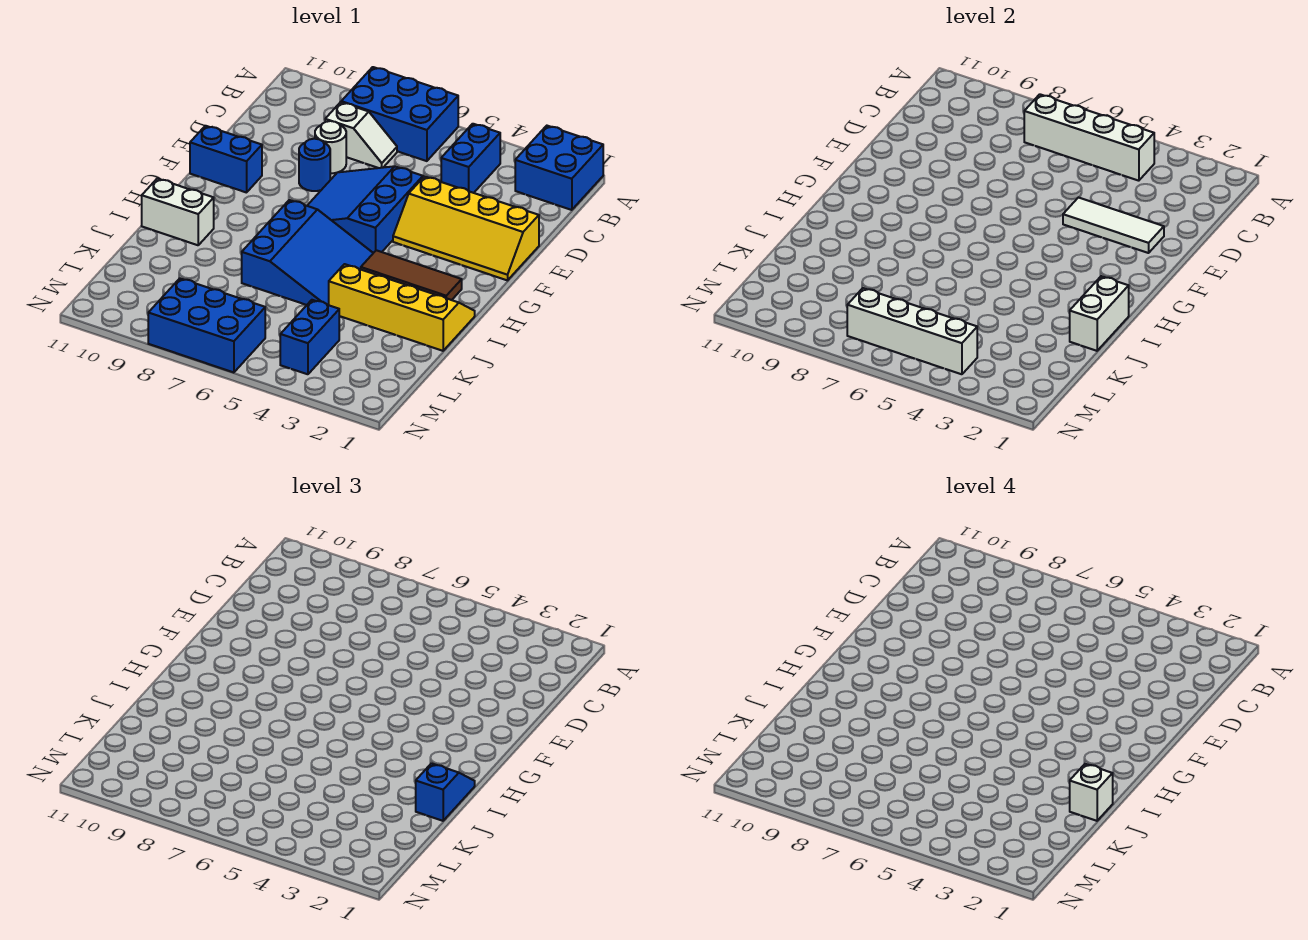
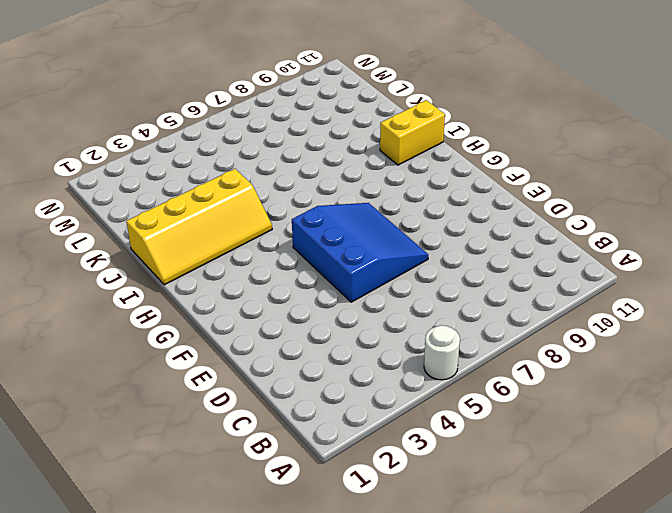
white 1x1 round brick [424,325,460,380] -> white 1x1 round brick moved to [315,121,346,173]
yellow 1x2 brick [380,100,445,165] -> white 1x2 brick [142,179,214,245]
none -> blue 2x2 brick [515,126,603,210]
none -> blue 2x3 brick [341,67,458,161]
none -> blue 1x2 brick [441,124,500,193]

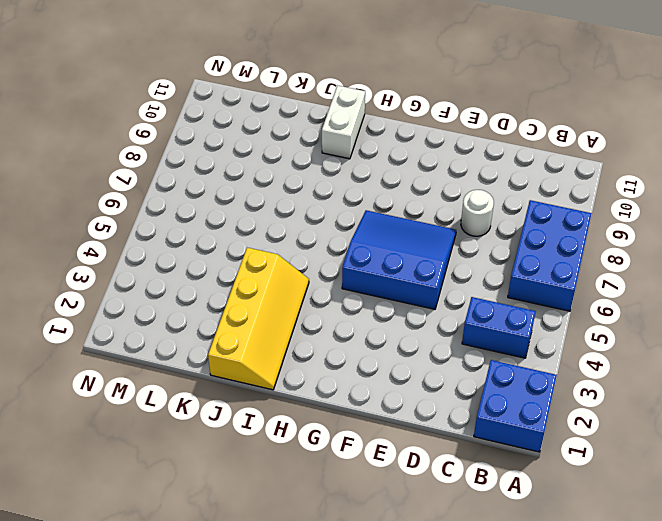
none -> white 1x2 slope [325,102,397,168]
none -> yellow 2x4 slope [393,176,539,280]
none -> blue 1x1 round brick [299,139,330,191]

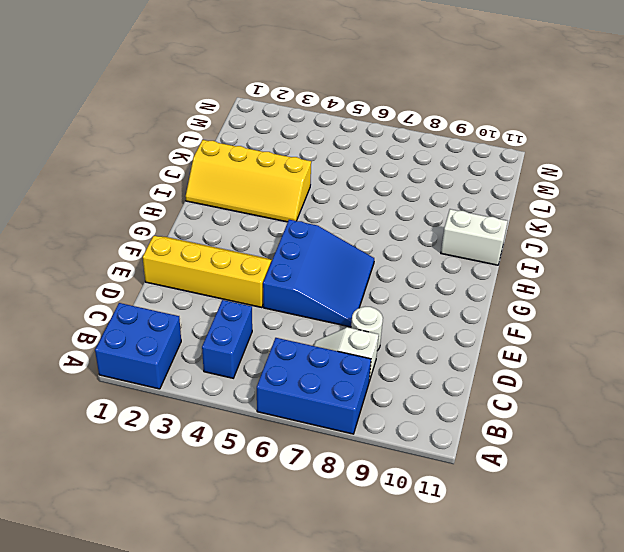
none -> blue 1x1 round brick [299,139,330,191]
none -> blue 1x2 brick [190,126,262,193]
none -> brown 1x3 tile [361,250,462,300]

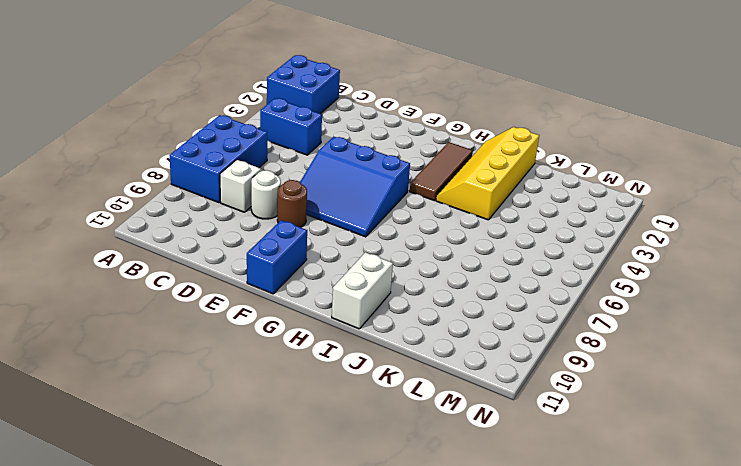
brown 1x1 round brick [277,180,307,227] -> blue 1x1 round brick [299,139,330,191]
none -> yellow 2x4 slope [393,176,539,280]
none -> blue 3x3 slope [242,200,373,305]
none -> blue 1x2 brick [280,300,339,374]

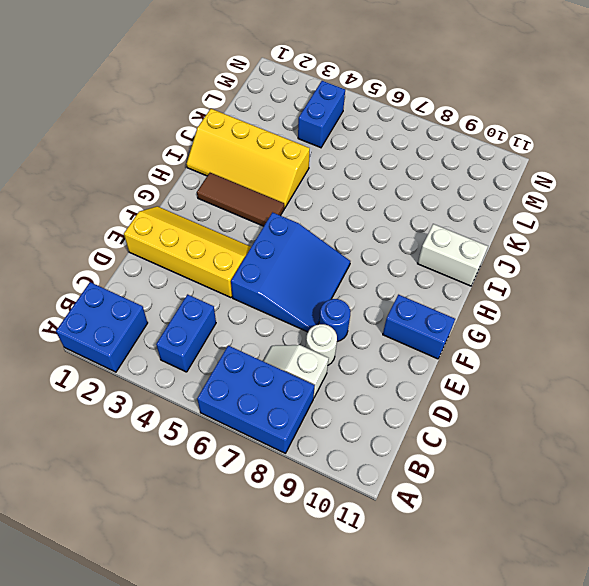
none -> blue 3x3 slope [242,200,373,305]
none -> blue 2x3 brick [148,278,265,372]
none -> white 1x4 brick [1024,94,1154,181]

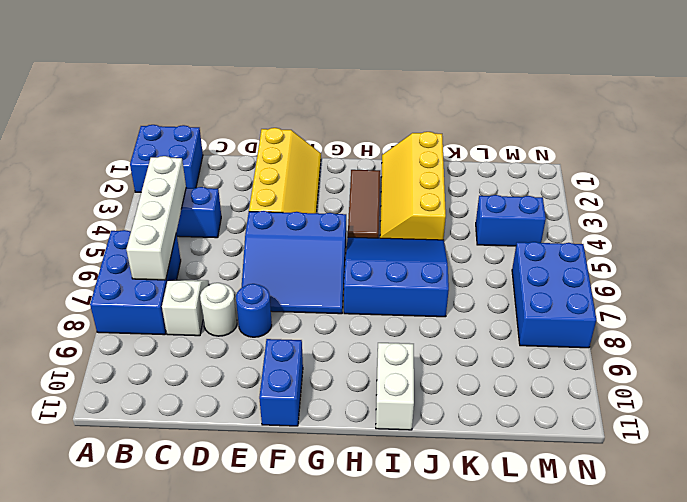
none -> white 1x3 tile [1063,197,1164,253]
none -> white 1x2 brick [1070,276,1129,351]
none -> white 1x4 brick [847,288,977,374]

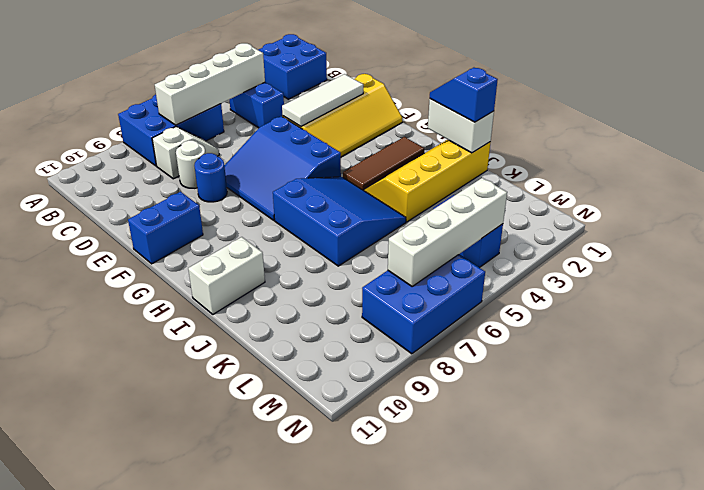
none -> white 1x1 brick [1070,764,1113,821]

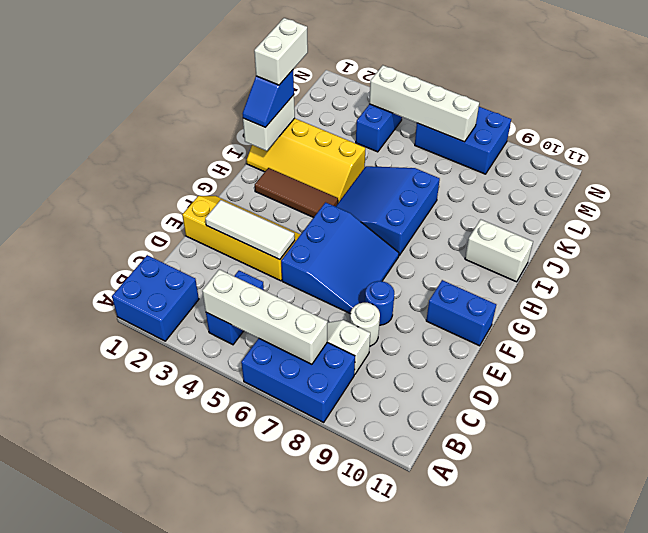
white 1x2 brick [254,18,308,85] -> white 1x1 brick [1070,764,1113,821]

